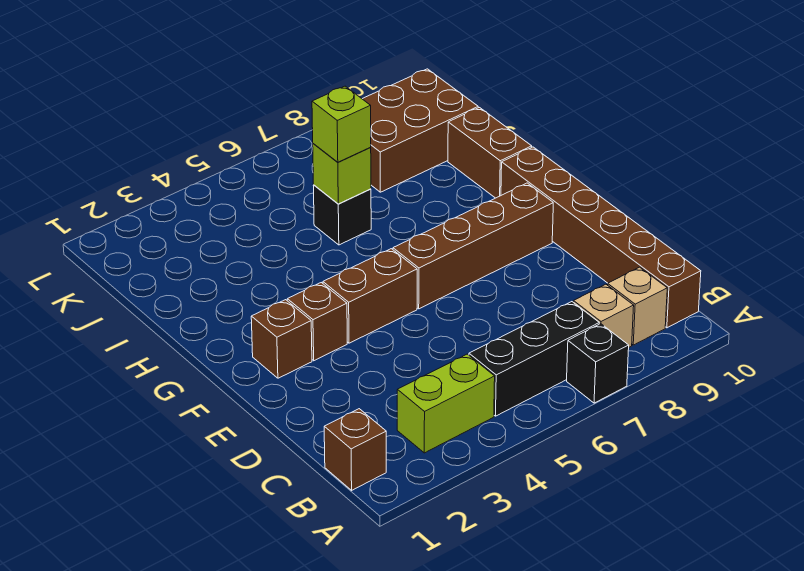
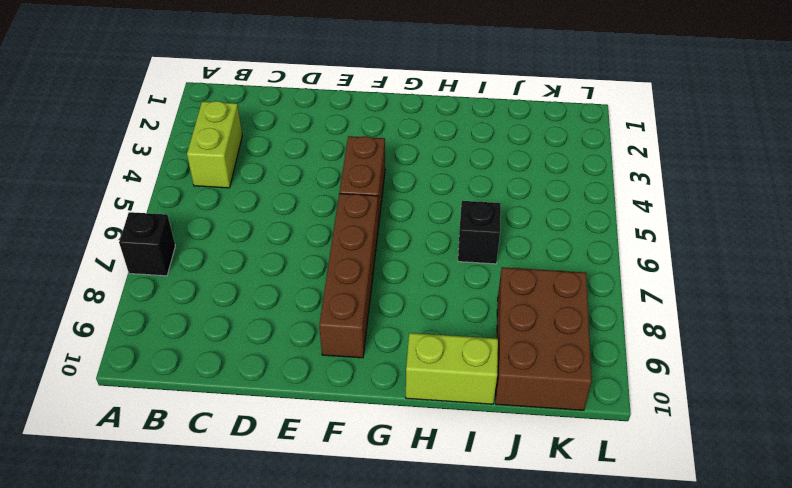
lime 1x2 brick [406,333,498,404] -> brown 1x2 brick [448,108,532,198]
none -> brown 1x1 brick [324,409,386,490]
none -> black 1x3 brick [469,302,599,416]
none -> tan 1x1 brick [573,284,634,347]

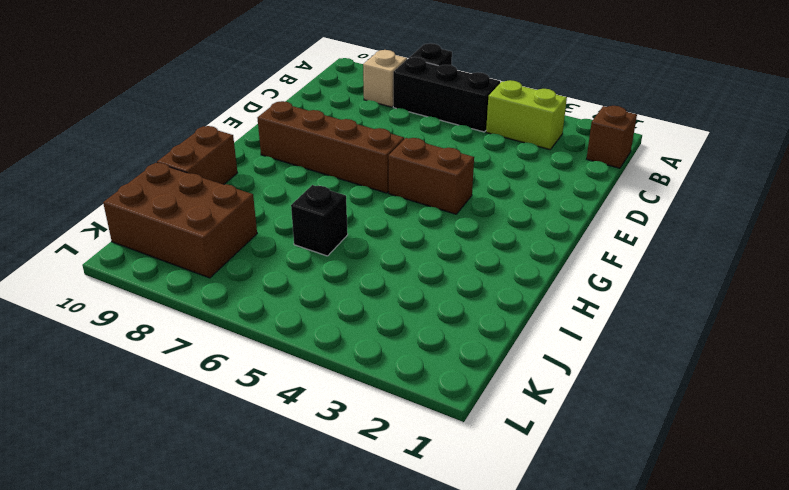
none -> tan 1x1 brick [608,267,667,345]
none -> brown 1x6 brick [501,147,701,328]
none -> brown 1x1 brick [251,300,312,378]

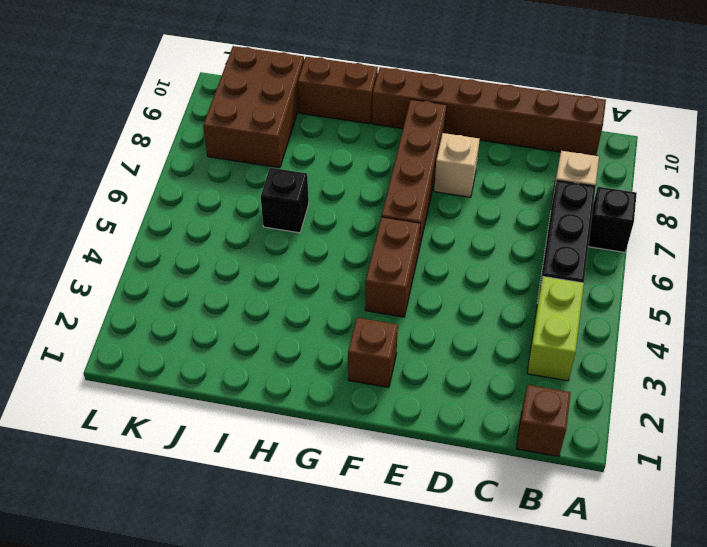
tan 1x1 brick [434,133,480,197] -> tan 1x1 brick moved to [608,267,667,345]
none -> brown 1x1 brick [287,283,347,361]
none -> lime 1x1 brick [313,144,371,204]
none -> lime 1x1 brick [312,86,371,162]

